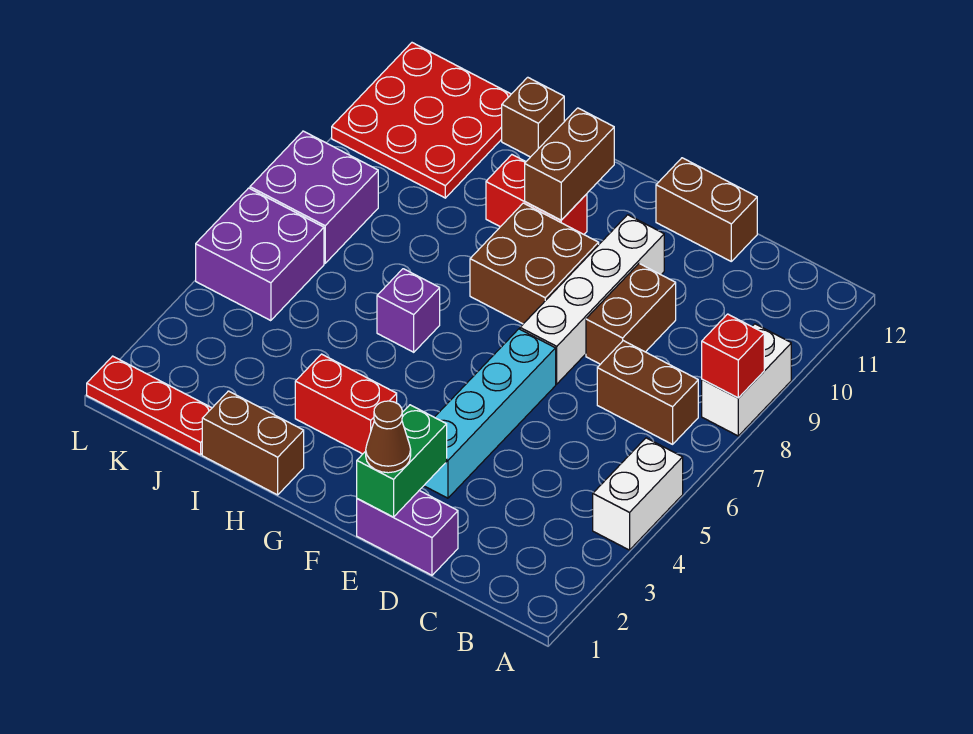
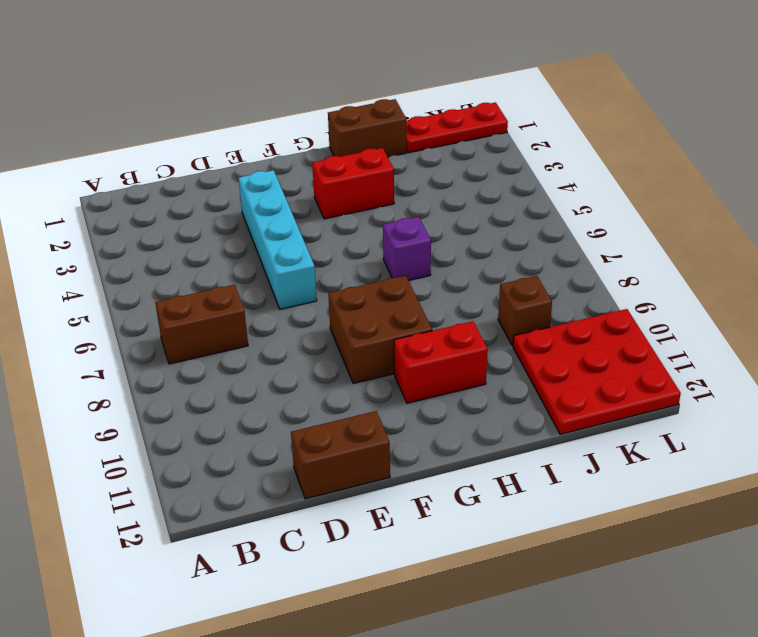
brown 1x1 brick [498,276,552,346] -> brown 1x1 brick moved to [502,77,564,157]
none -> white 1x2 brick [593,438,683,550]
none -> white 1x2 brick [702,324,791,436]
none -> purple 1x2 brick [357,491,458,575]

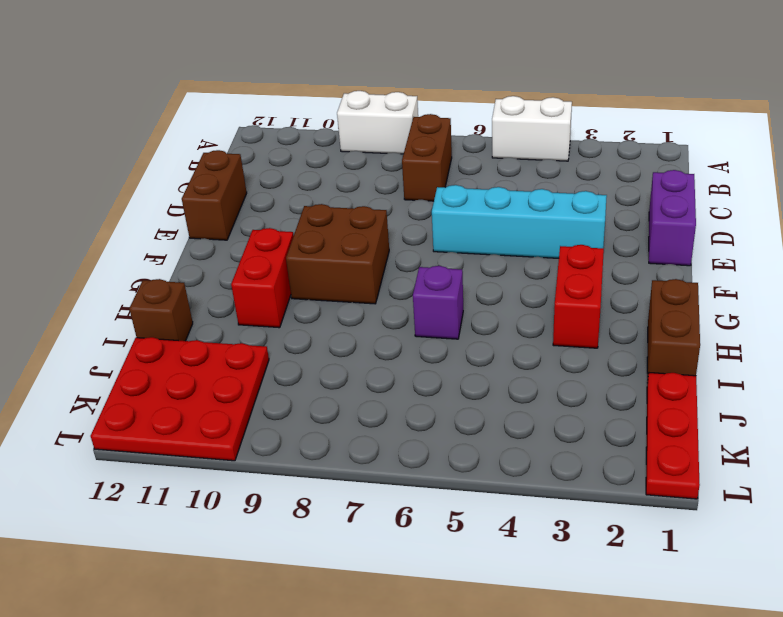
none -> brown 1x2 brick [586,264,676,364]
none -> white 1x4 brick [520,215,664,384]
none -> purple 2x2 brick [196,188,324,321]

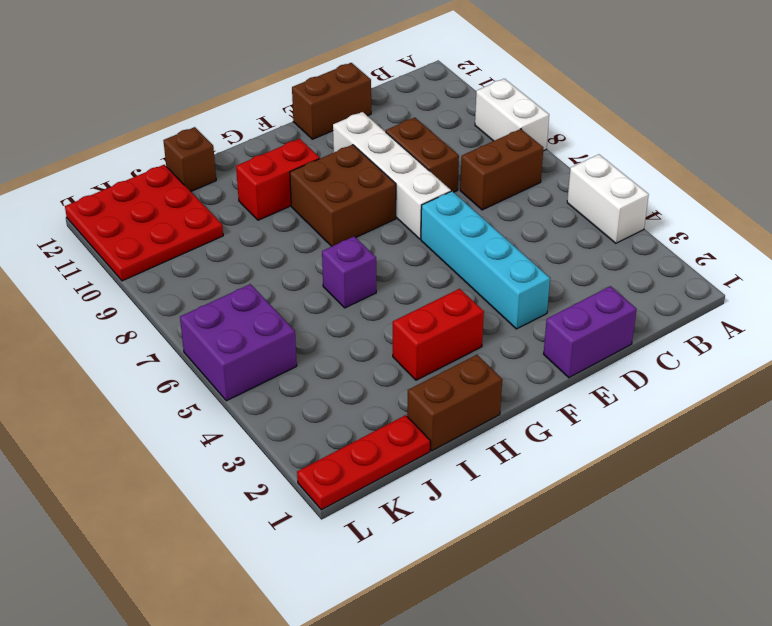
none -> purple 2x2 brick [250,131,378,263]
none -> red 1x1 brick [702,314,764,398]
none -> green 1x2 brick [357,405,447,517]

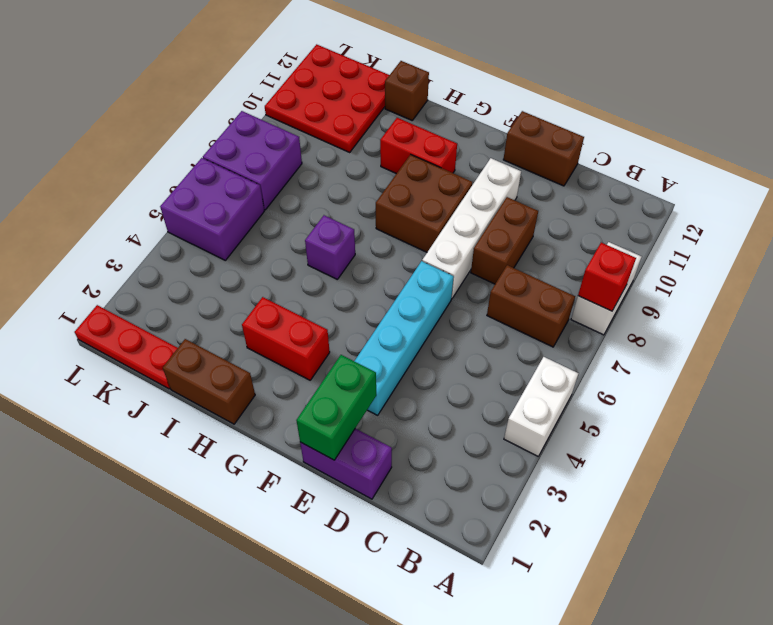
none -> brown 1x2 brick [525,108,614,220]
none -> brown 1x1 cone [366,401,411,473]

